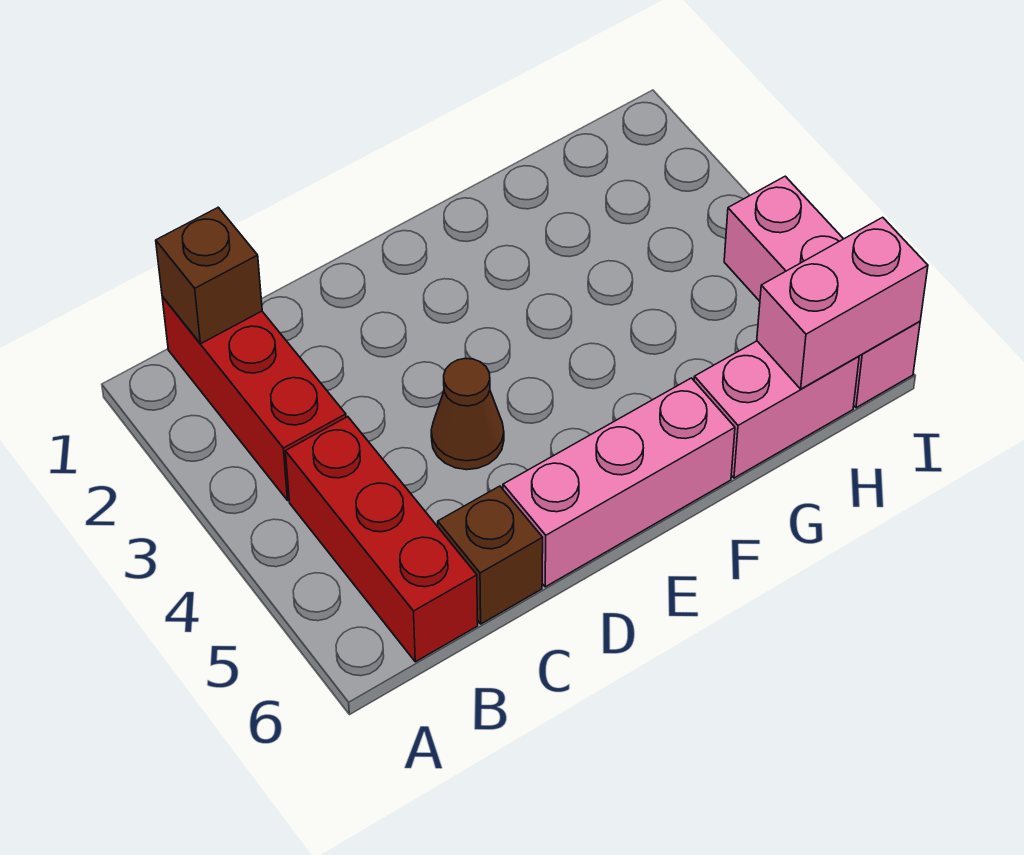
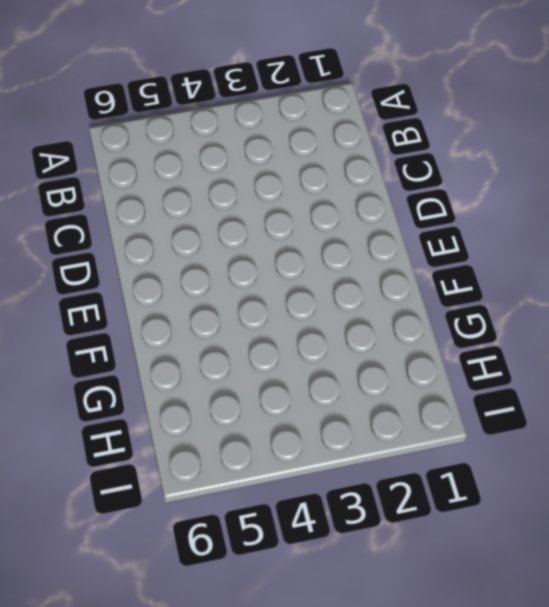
none -> red 1x3 brick [162,297,346,500]
none -> red 1x3 brick [285,417,478,662]

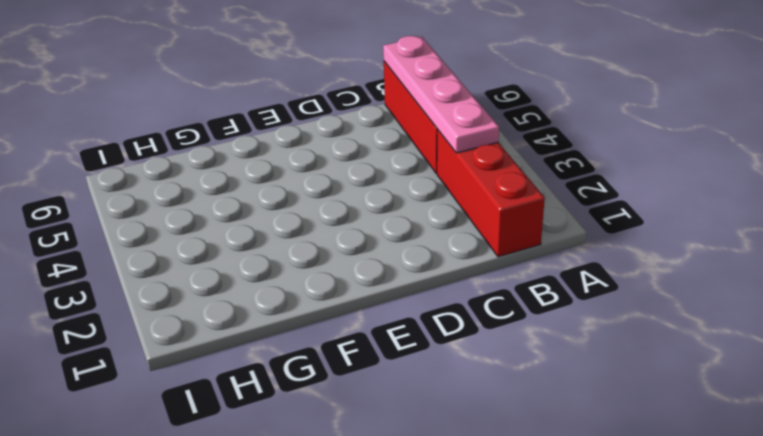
pink 1x4 plate [383,36,499,153] -> none
none -> brown 1x1 brick [438,486,543,624]
none -> brown 1x1 cone [431,358,504,470]

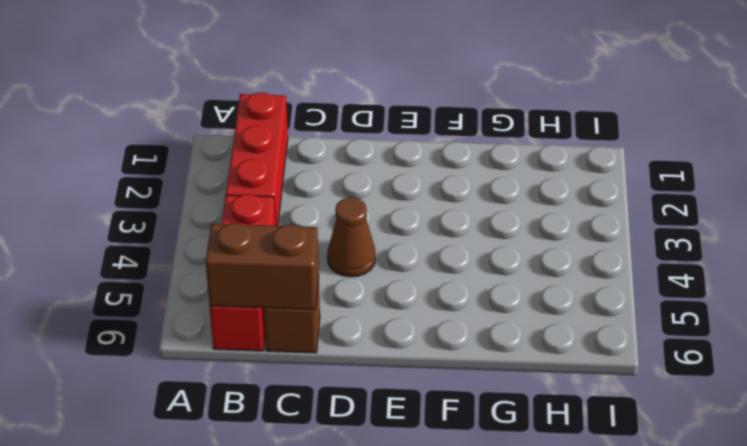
brown 1x2 brick [206,223,319,310] -> none
none -> pink 1x3 brick [503,378,735,587]
none -> pink 1x2 brick [694,341,859,478]

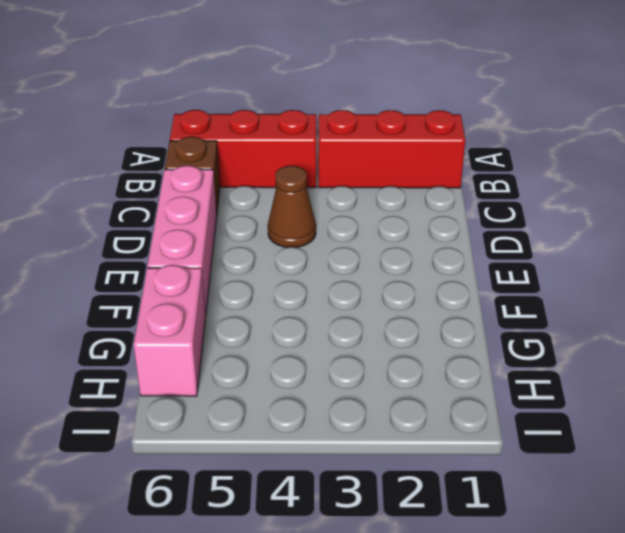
none -> pink 1x3 brick [724,176,920,408]
none -> brown 1x1 brick [156,207,262,344]

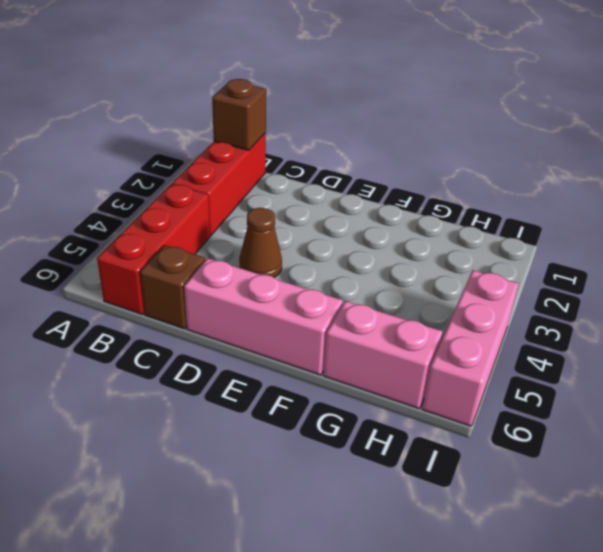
none -> pink 1x2 brick [757,217,928,389]

